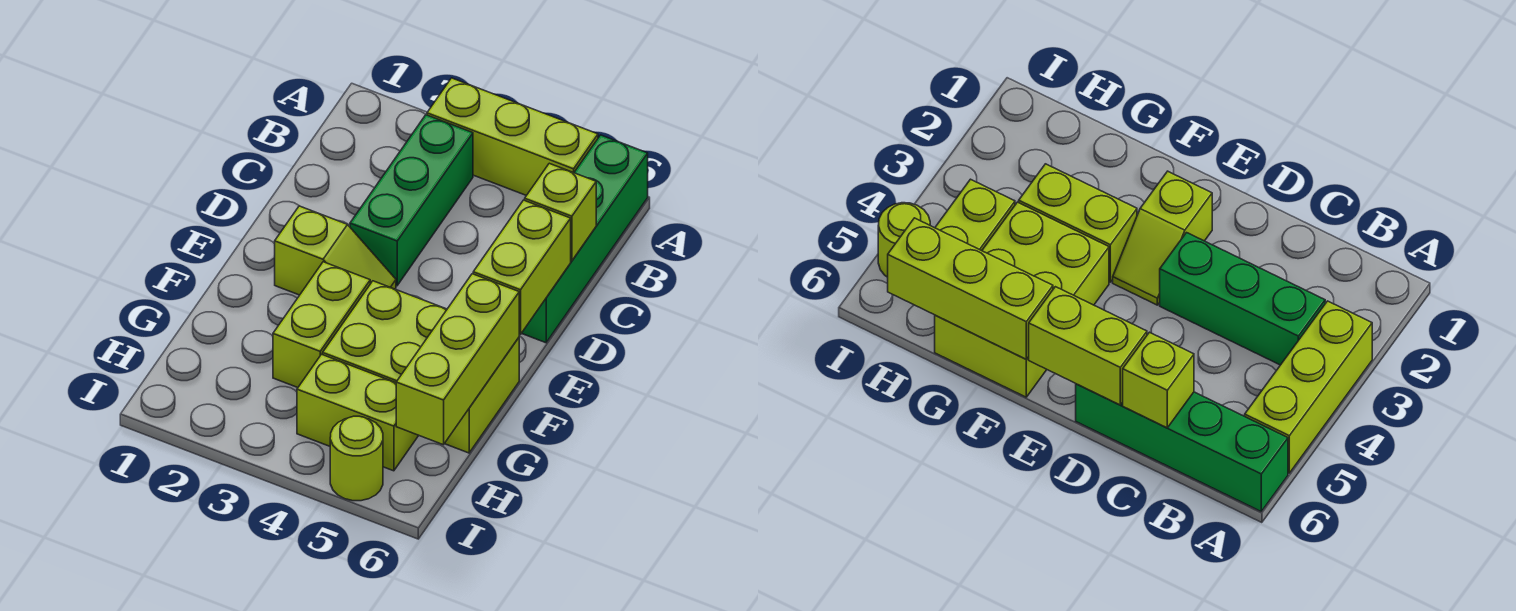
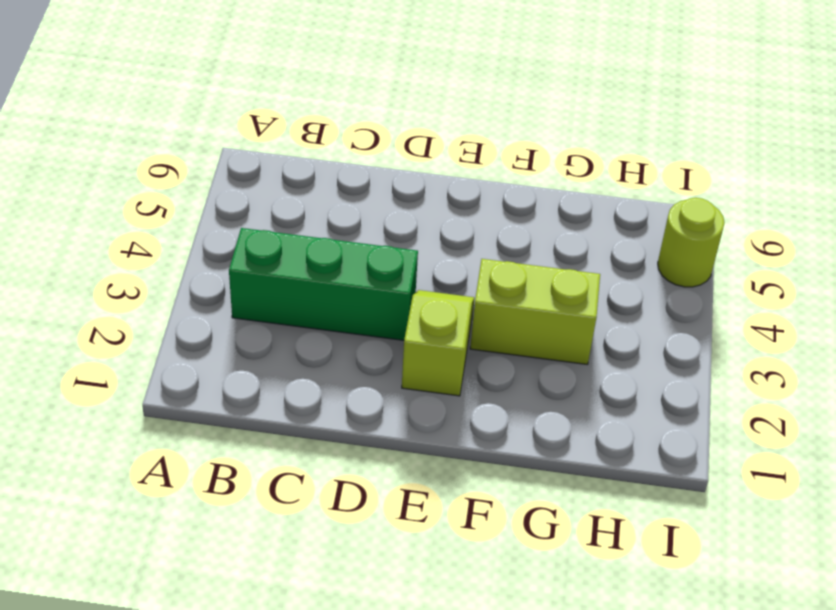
none -> lime 1x3 brick [427,78,598,195]
none -> green 1x4 brick [522,135,648,343]

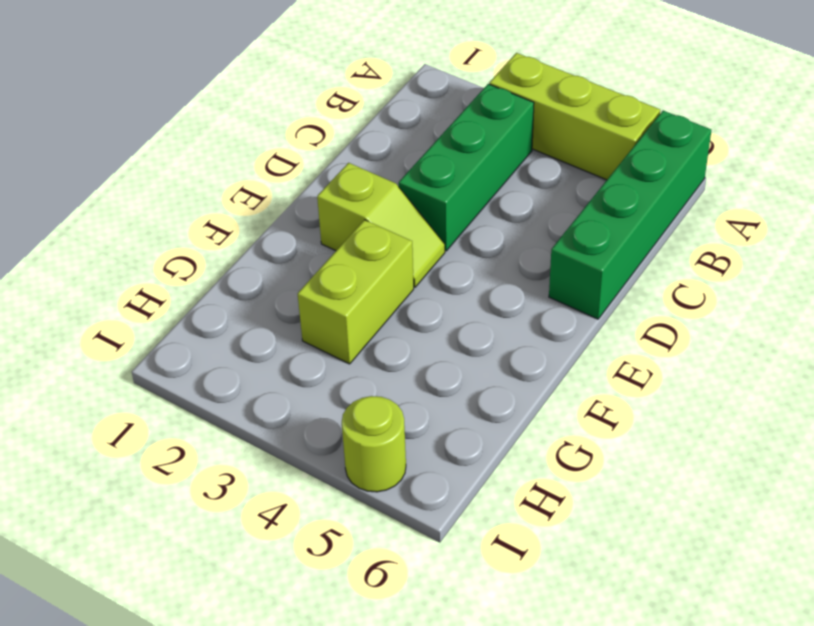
none -> lime 2x3 brick [323,281,519,453]
none -> lime 1x2 brick [297,354,418,471]

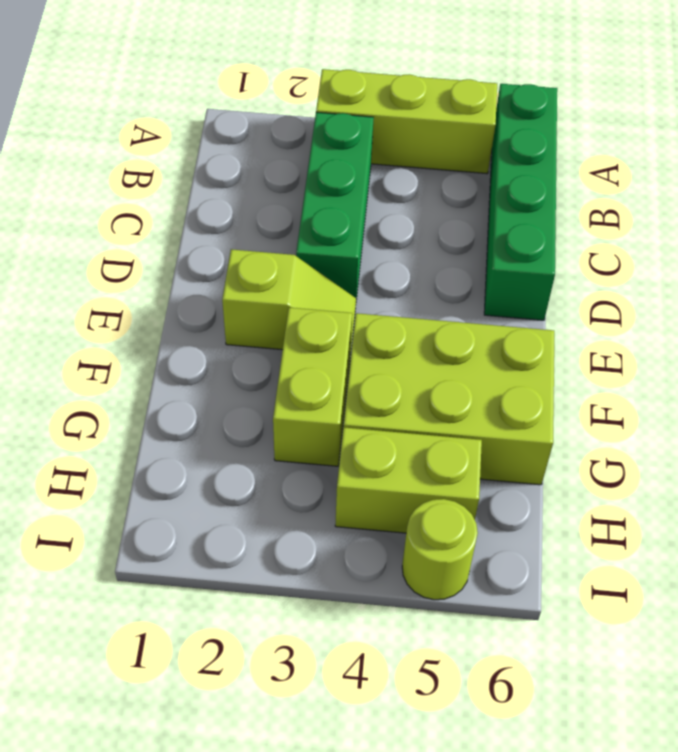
none -> lime 1x1 brick [525,163,596,261]
none -> lime 1x2 brick [473,200,571,334]

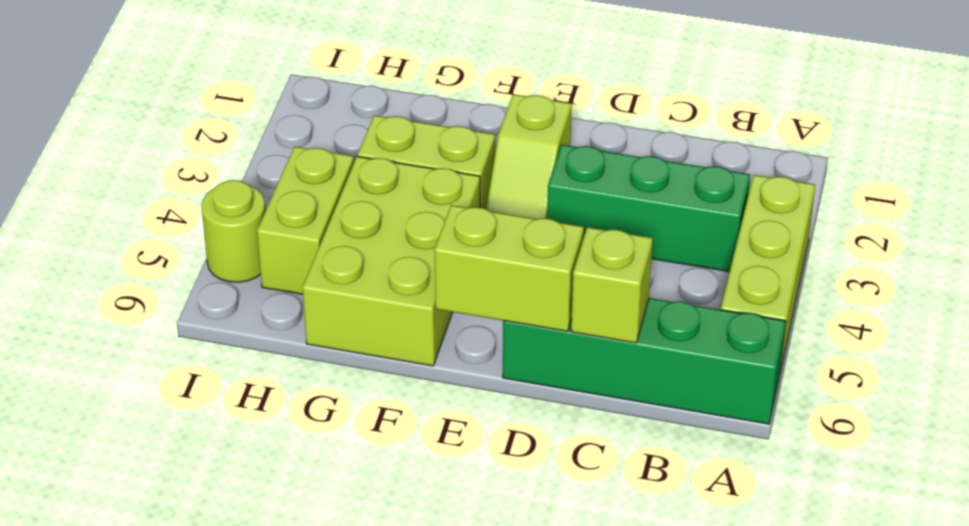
none -> lime 1x3 brick [396,274,519,445]

